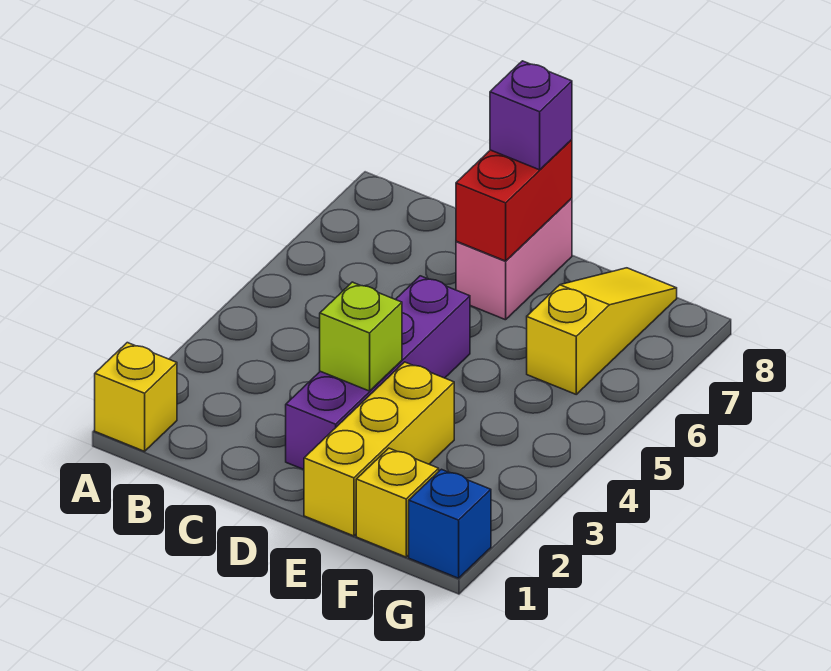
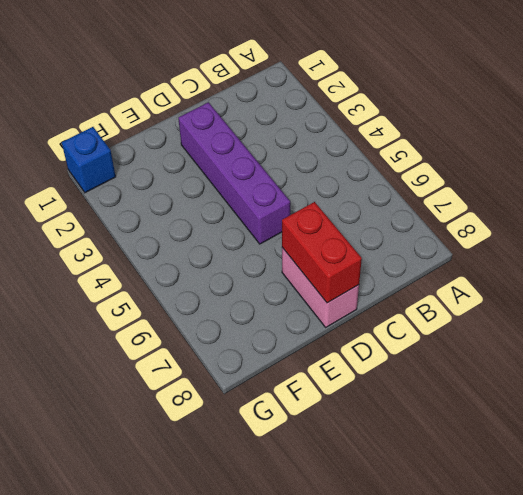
none -> yellow 1x1 brick [95,343,177,451]
none -> yellow 1x3 brick [304,362,454,536]

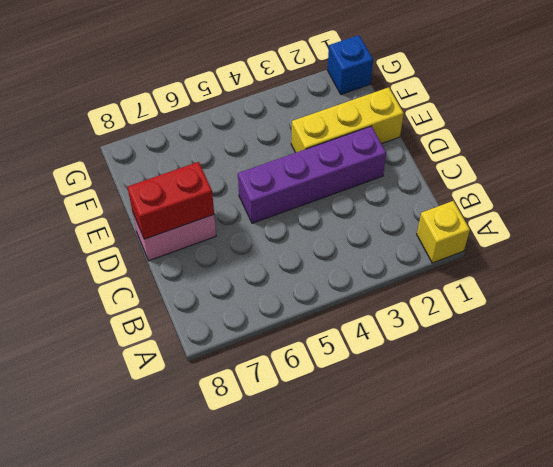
none -> yellow 1x1 brick [356,448,439,557]
none -> yellow 1x3 slope [527,268,677,394]

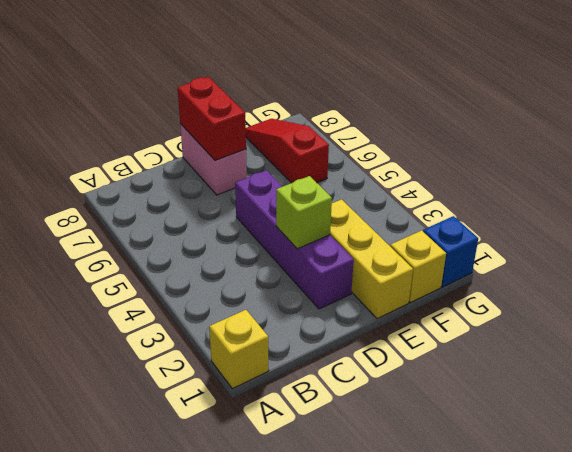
red 1x3 slope [246,119,329,183] -> yellow 1x3 slope [527,268,677,394]
none -> purple 1x1 brick [490,61,572,170]

